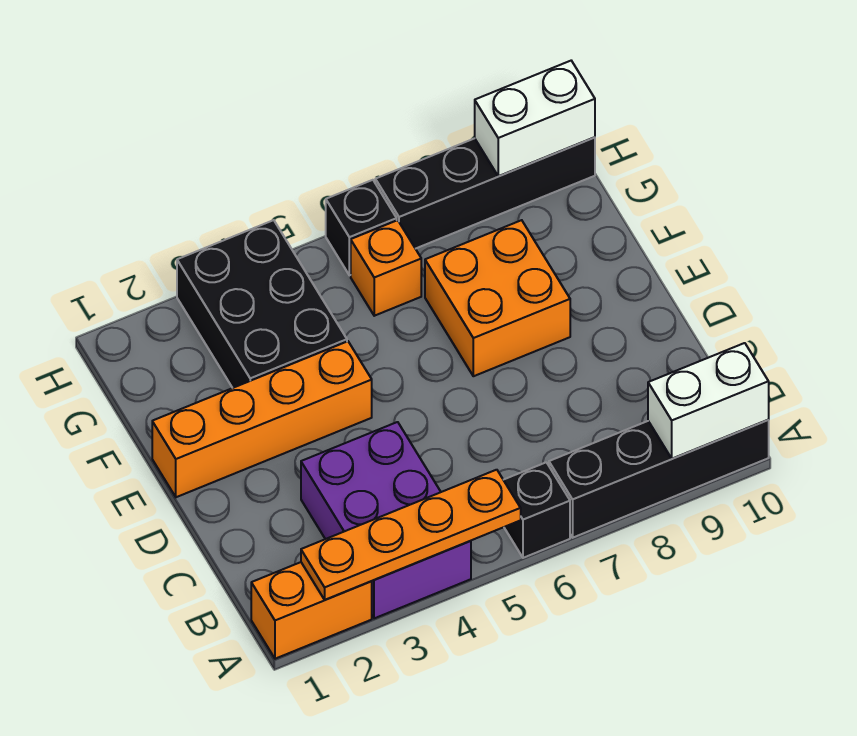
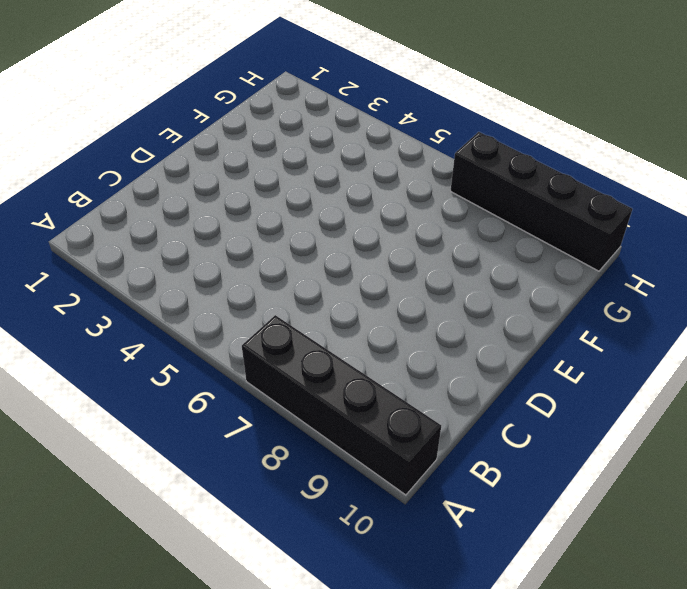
none -> orange 1x2 brick [251,562,372,659]
none -> purple 2x3 brick [301,422,471,618]
none -> black 1x1 brick [504,462,570,558]

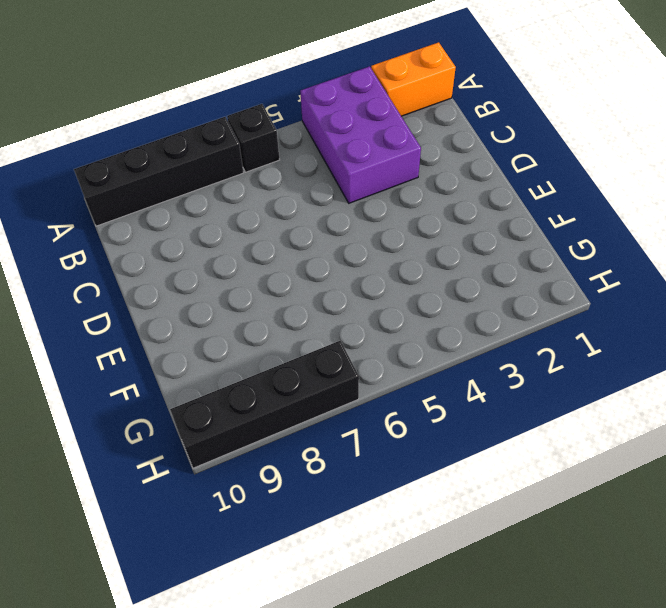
none -> orange 1x4 brick [152,341,372,497]
none -> orange 2x2 brick [425,220,570,376]
none -> black 2x3 brick [177,220,347,388]

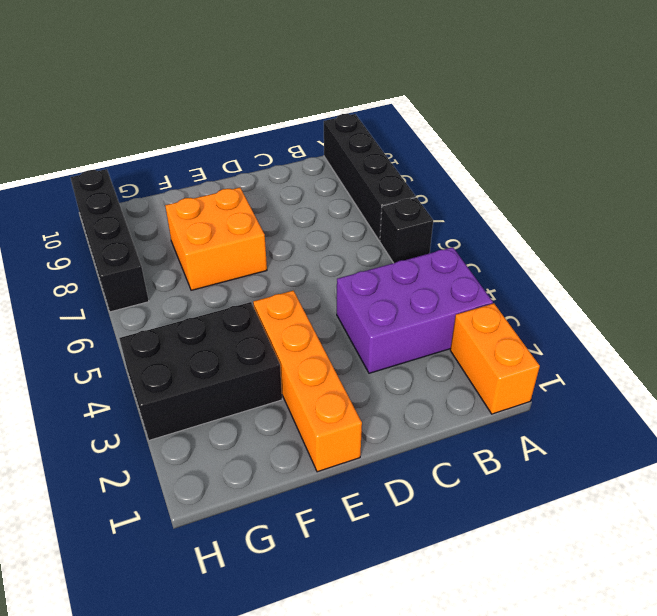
none -> orange 1x1 brick [351,220,421,316]
none -> black 1x1 brick [326,180,397,275]
none -> orange 1x4 plate [301,470,521,600]

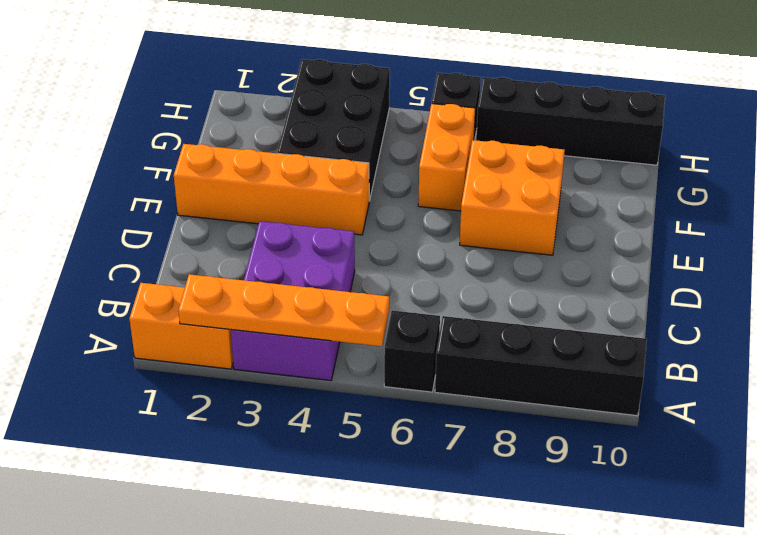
orange 1x2 brick [418,104,475,211] -> orange 1x1 brick [351,220,421,316]
none -> white 1x2 brick [648,343,769,459]
none -> white 1x2 brick [475,61,595,176]

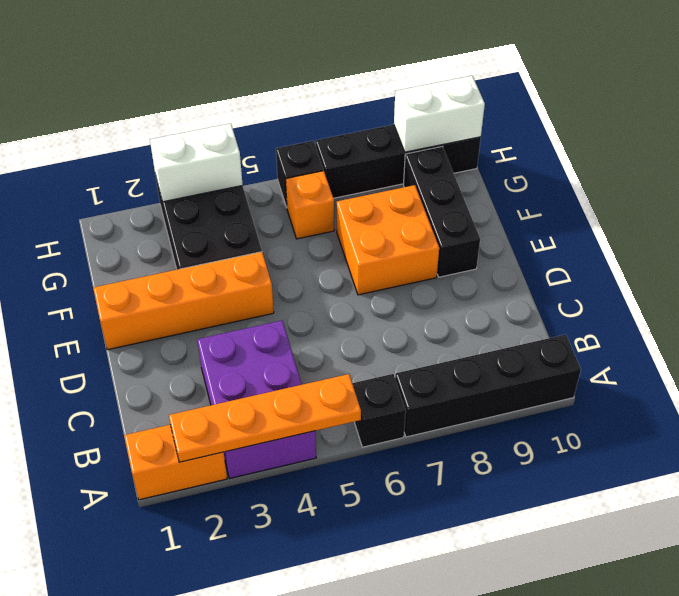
black 1x3 brick [404,147,480,277] -> none
white 1x2 brick [150,123,243,202] -> white 1x2 brick moved to [648,343,769,459]

